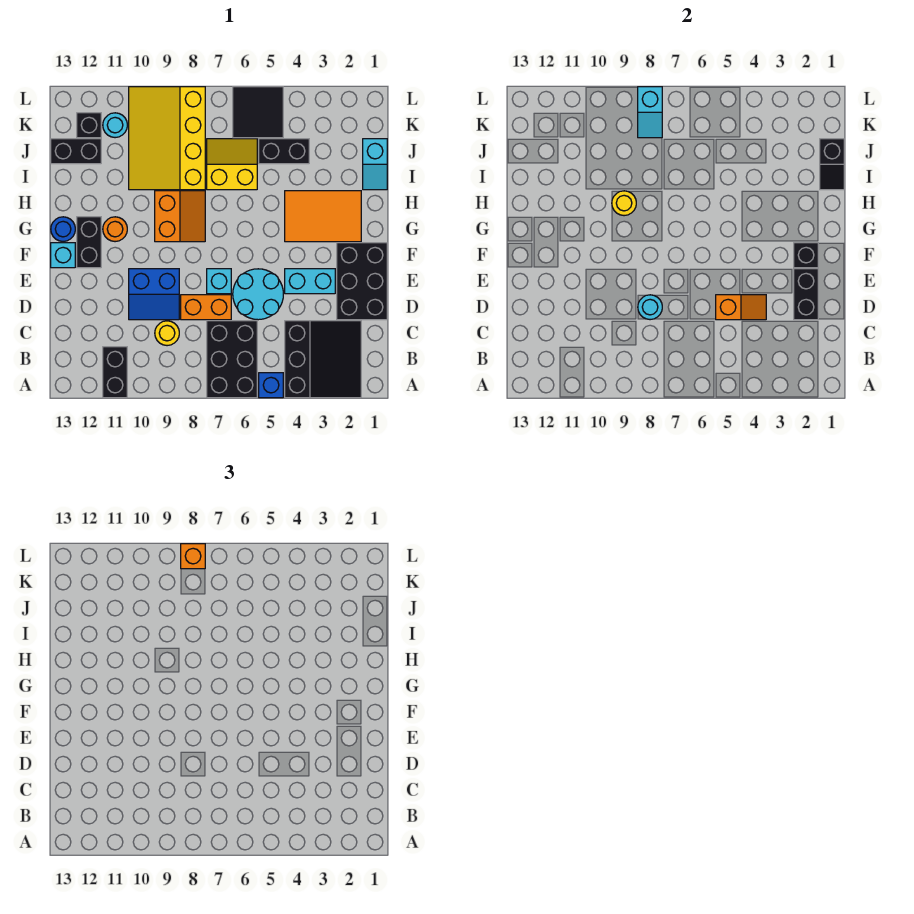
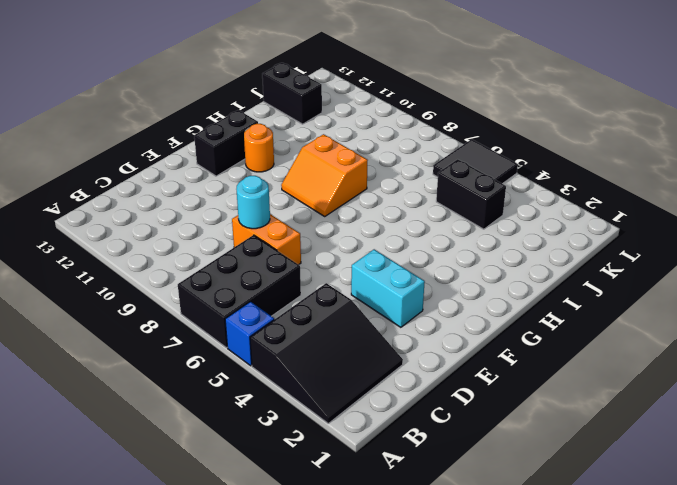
orange 2x2 slope [281,134,368,216] -> orange 2x2 slope turned to [155,191,205,242]
none -> black 1x2 brick [103,347,127,398]
none -> yellow 1x1 round brick [155,321,179,346]
none -> black 2x3 brick [337,243,387,320]
none -> cyan 2x2 round brick [233,269,283,320]

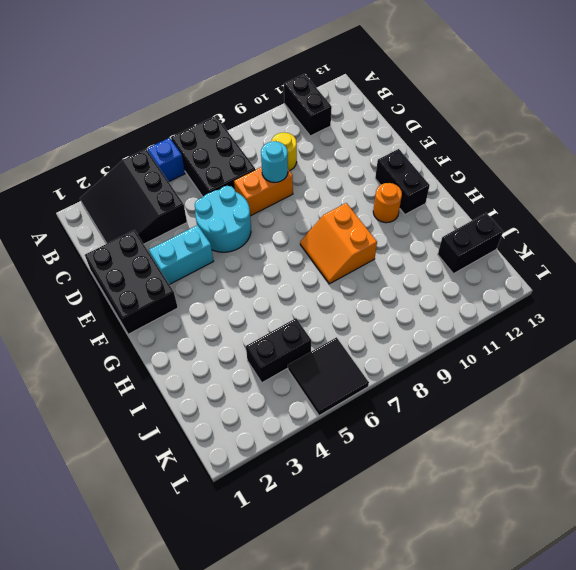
none -> blue 2x2 slope [129,269,179,320]
none -> cyan 1x1 brick [207,269,231,294]
none -> cyan 1x1 brick [51,243,75,268]
none -> orange 2x3 tile [285,191,361,242]

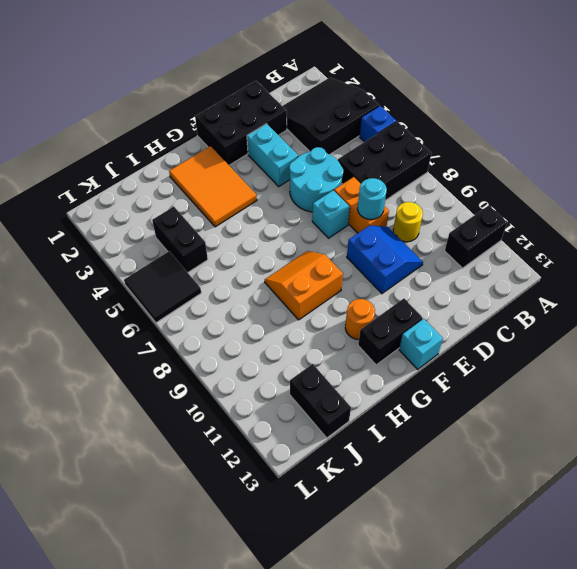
none -> blue 1x1 round brick [51,217,75,242]
none -> cyan 1x2 slope [363,139,387,190]
none -> yellow 2x2 slope [207,139,257,190]
none -> yellow 3x4 slope [129,87,205,190]

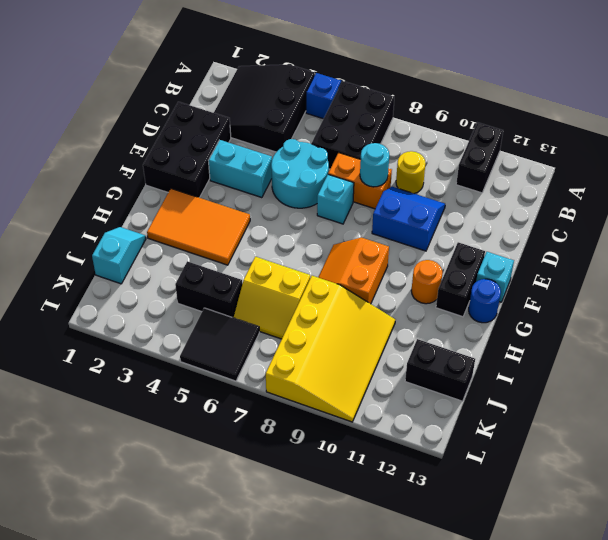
none -> cyan 1x1 round brick [103,113,127,138]
none -> black 1x1 brick [77,113,101,138]
none -> black 1x2 brick [794,269,818,320]
none -> orange 1x2 slope [716,295,766,320]

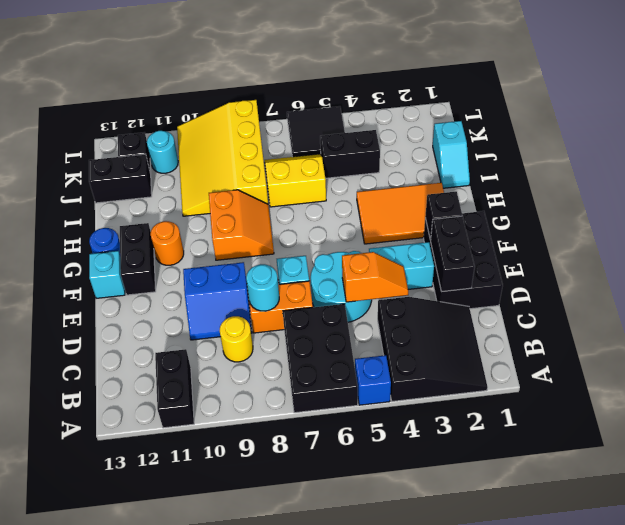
none -> yellow 1x1 round brick [612,191,636,216]
none -> black 1x2 slope [820,139,844,190]
none -> cyan 1x2 slope [638,87,662,138]
none -> orange 1x1 brick [181,544,205,569]

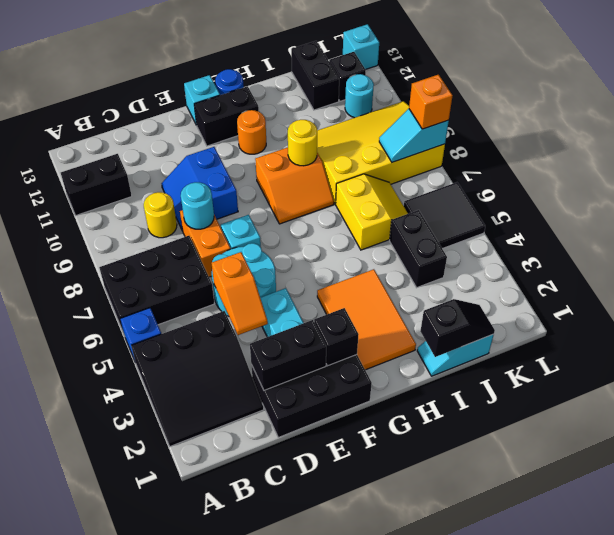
black 1x2 slope [420,299,495,357] -> black 1x2 slope turned to [820,139,844,190]
cyan 1x1 brick [343,24,379,69] -> none

